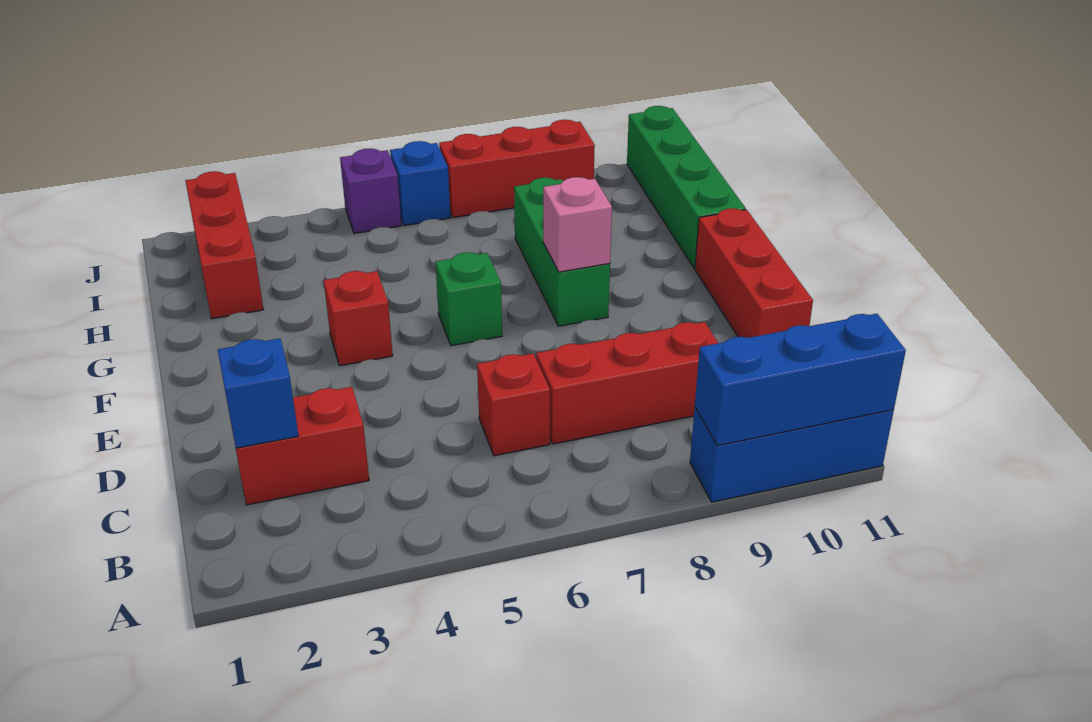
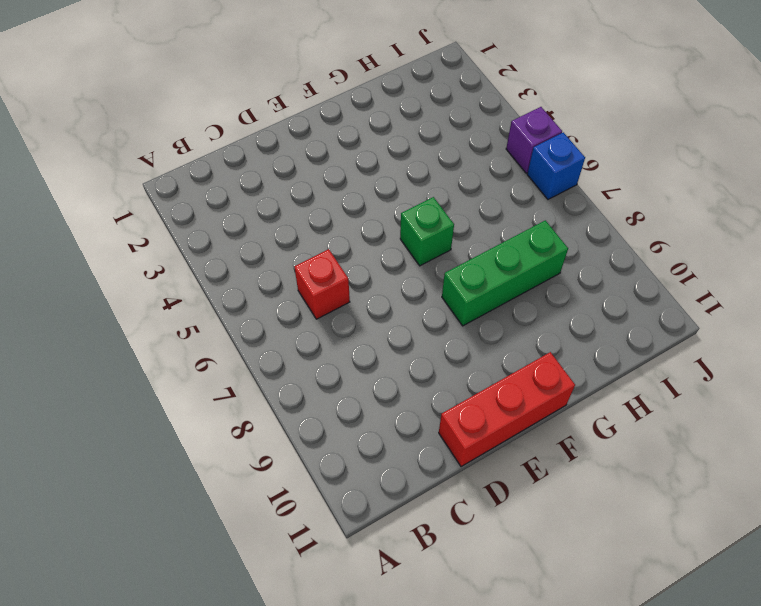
none -> blue 1x3 brick [690,408,894,502]
none -> red 1x2 brick [236,387,369,505]
none -> red 1x3 brick [536,322,718,444]

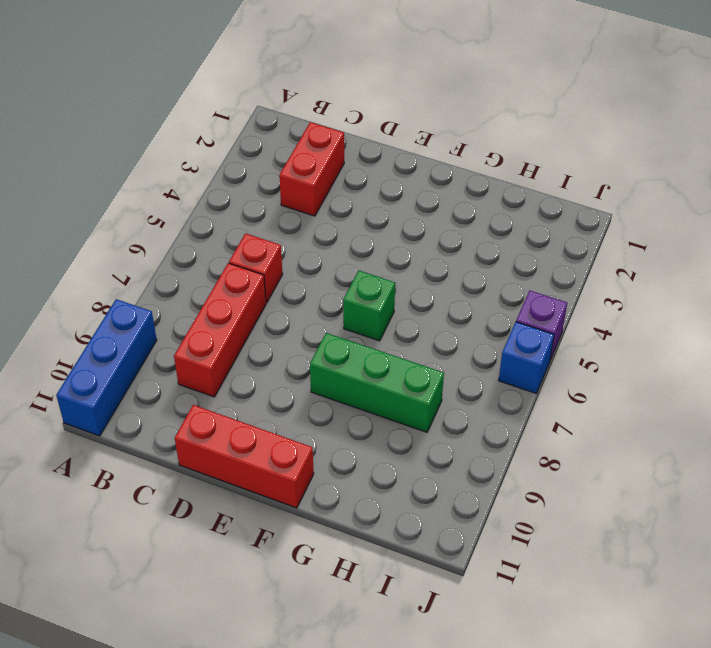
none -> red 1x1 brick [324,271,393,366]
none -> green 1x4 brick [627,106,746,268]
none -> red 1x3 brick [186,171,264,319]

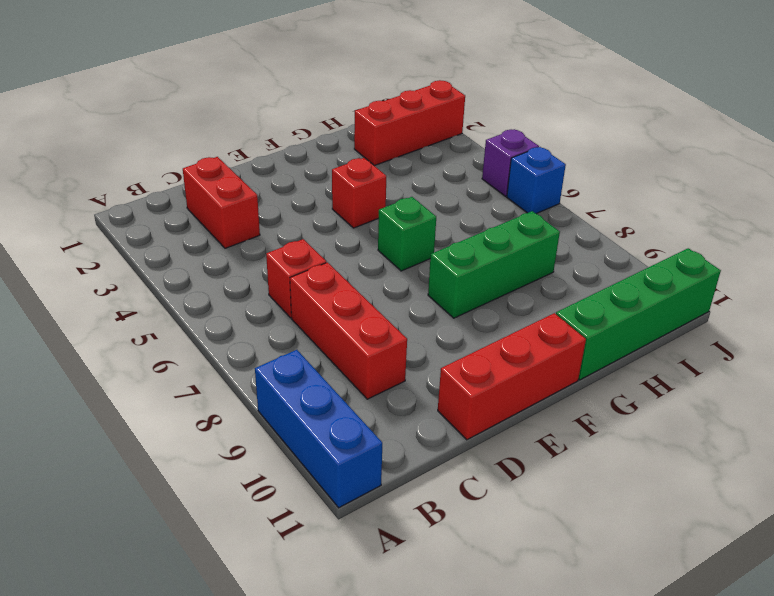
none -> red 1x3 brick [439,120,595,218]
none -> blue 1x3 brick [695,314,906,446]
none -> blue 1x1 brick [218,338,298,448]

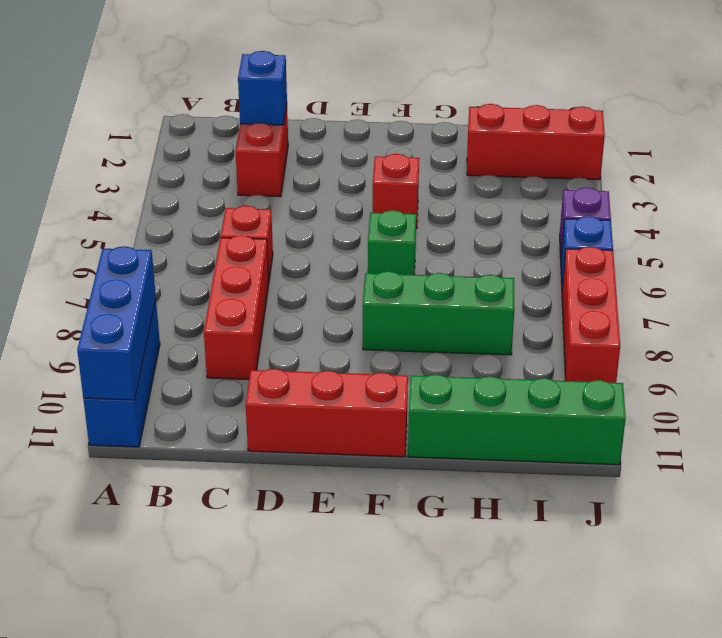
none -> pink 1x1 brick [543,177,612,272]

